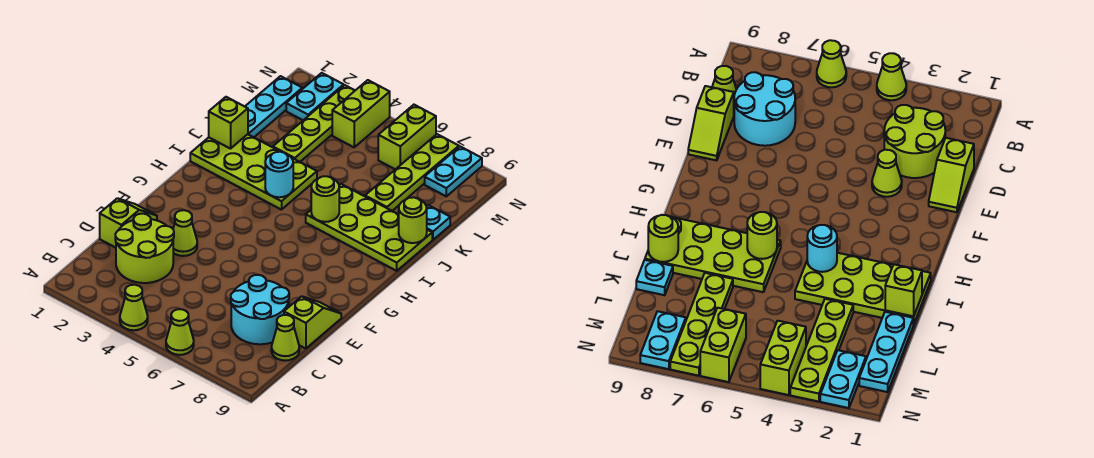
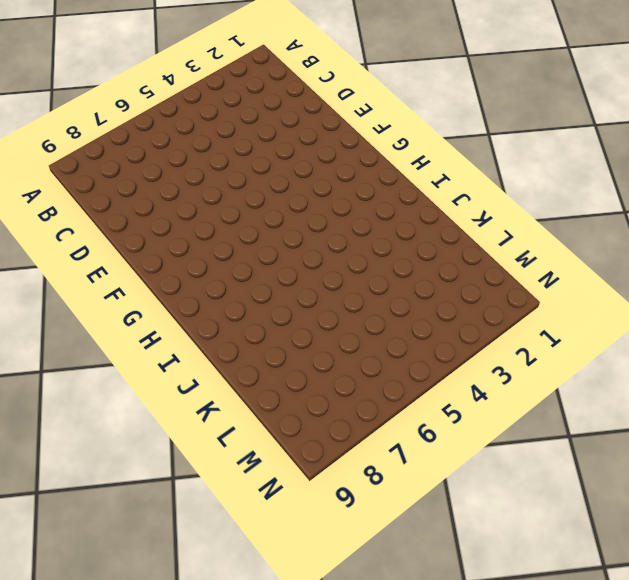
none -> lime 1x1 cone [120,285,148,330]
none -> lime 1x1 cone [166,309,194,355]
none -> lime 2x2 round brick [115,214,174,283]

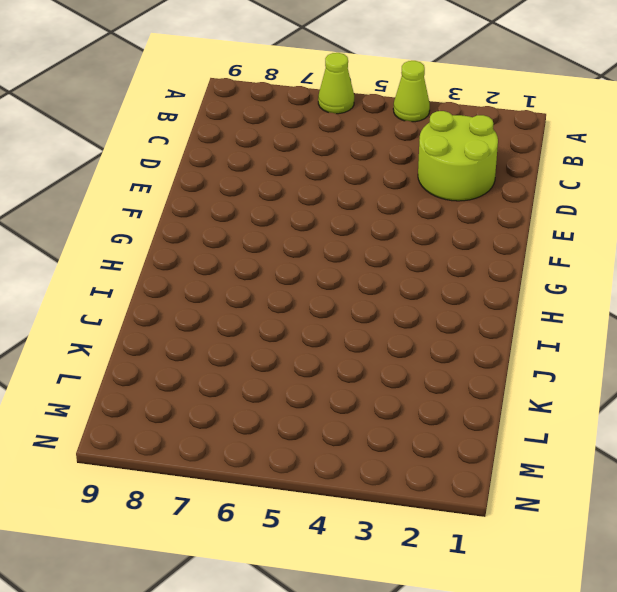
none -> cyan 2x2 round brick [231,275,289,344]
none -> lime 1x1 cone [271,315,299,360]
none -> lime 1x2 slope [100,198,157,248]

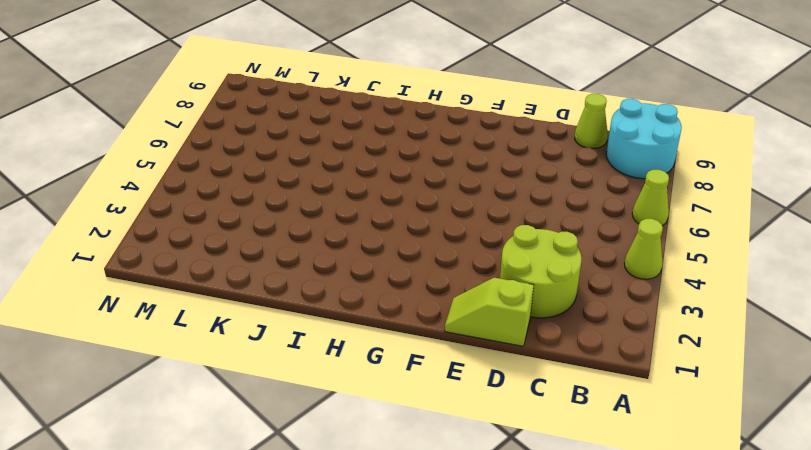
cyan 2x2 round brick [606,99,682,179] -> cyan 2x2 round brick moved to [231,275,289,344]
none -> lime 1x2 slope [284,296,341,349]
none -> lime 1x1 cone [173,210,197,256]
none -> lime 2x4 plate [190,134,317,210]

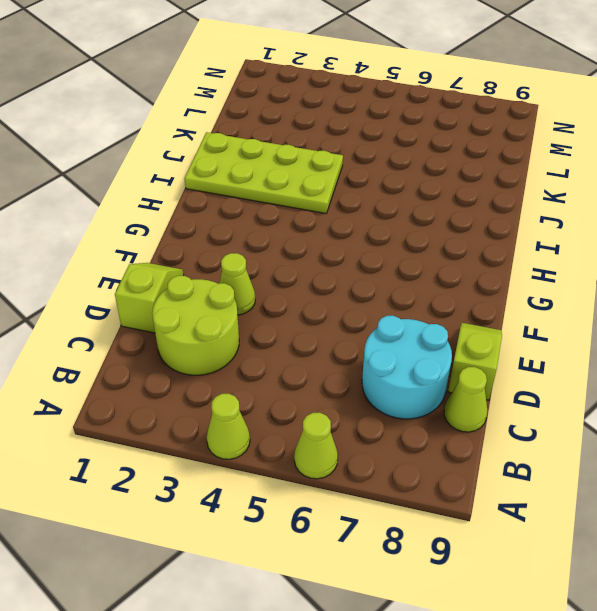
none -> lime 2x4 plate [306,184,432,271]
none -> cyan 1x3 plate [245,76,302,137]
none -> lime 1x4 plate [273,85,355,162]

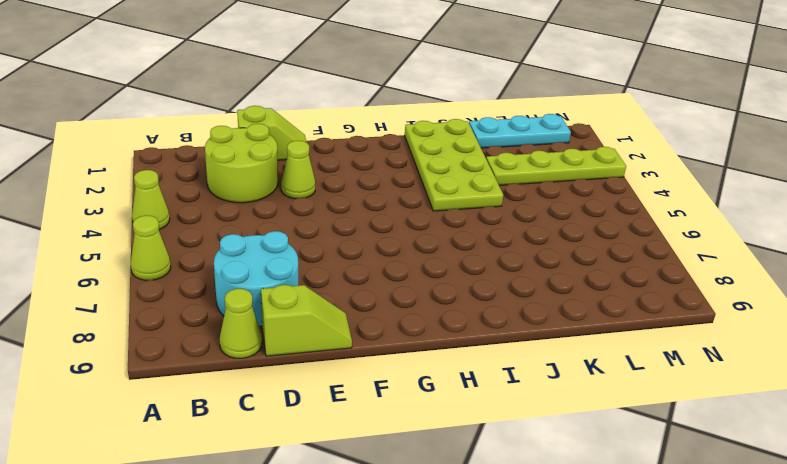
none -> lime 2x4 plate [306,184,432,271]
none -> lime 1x4 plate [365,134,459,211]
none -> cyan 1x1 plate [426,205,450,240]

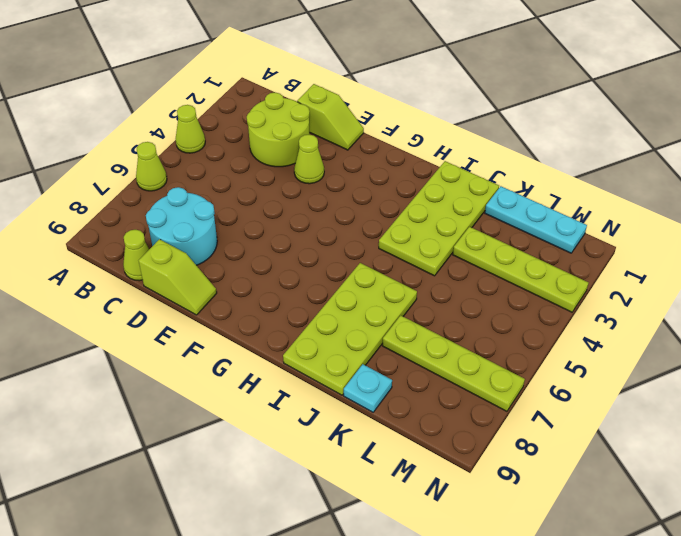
none -> cyan 1x2 plate [286,73,344,120]
none -> lime 1x2 brick [332,80,390,147]
none -> lime 1x2 brick [378,105,436,169]

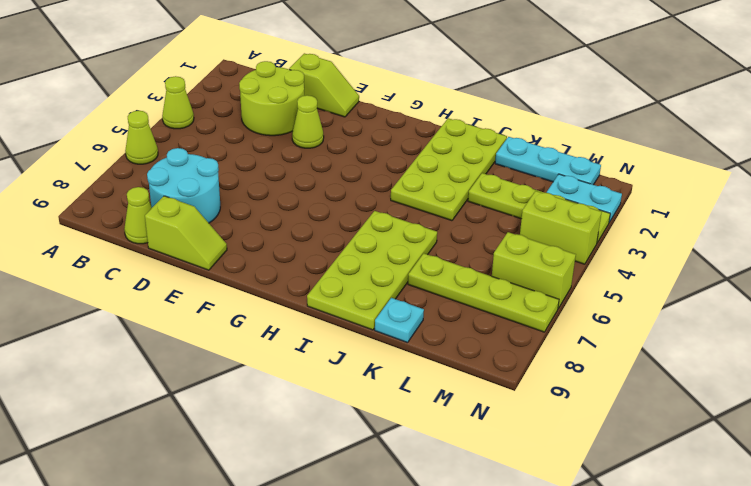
none -> cyan 1x2 plate [425,147,482,196]
none -> cyan 1x1 round brick [265,152,293,197]
none -> lime 1x1 round brick [311,176,339,222]

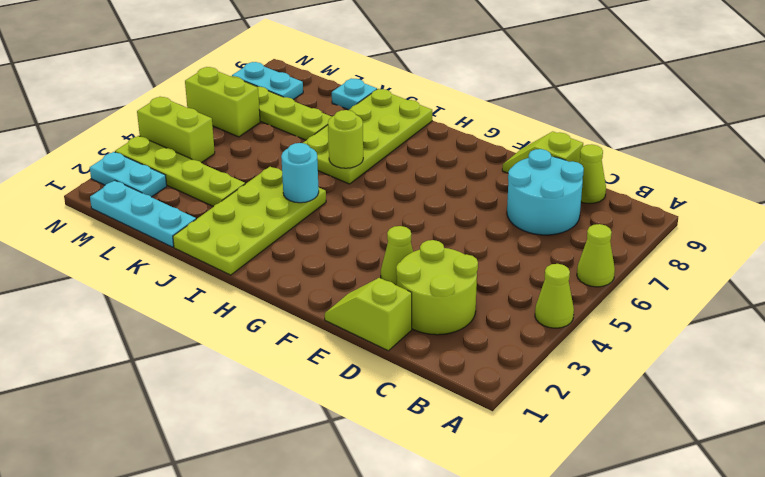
none -> lime 1x1 brick [209,97,248,149]
none -> lime 1x1 round brick [399,197,427,243]

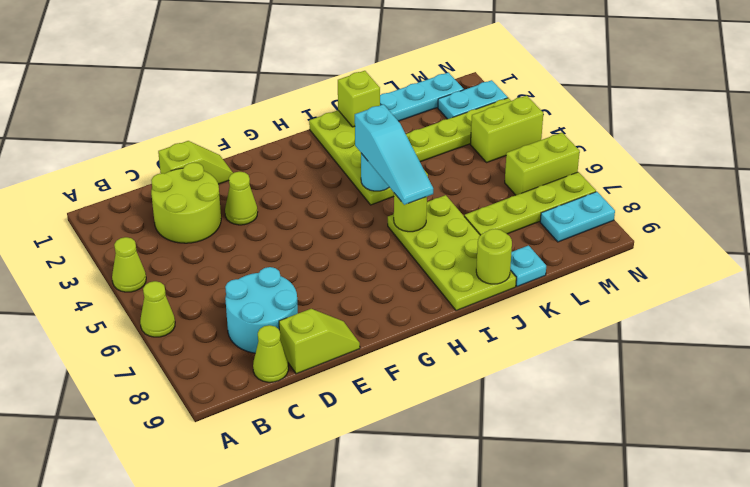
cyan 1x3 slope [355,104,433,205] -> none

